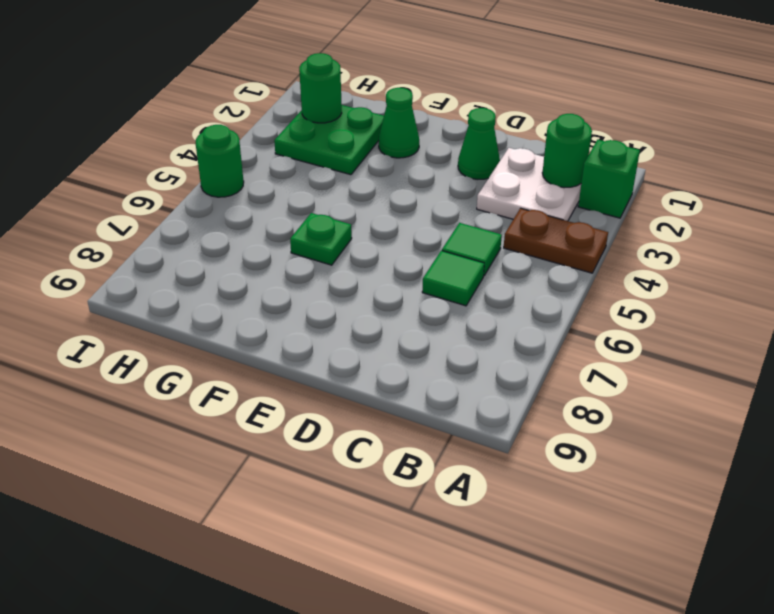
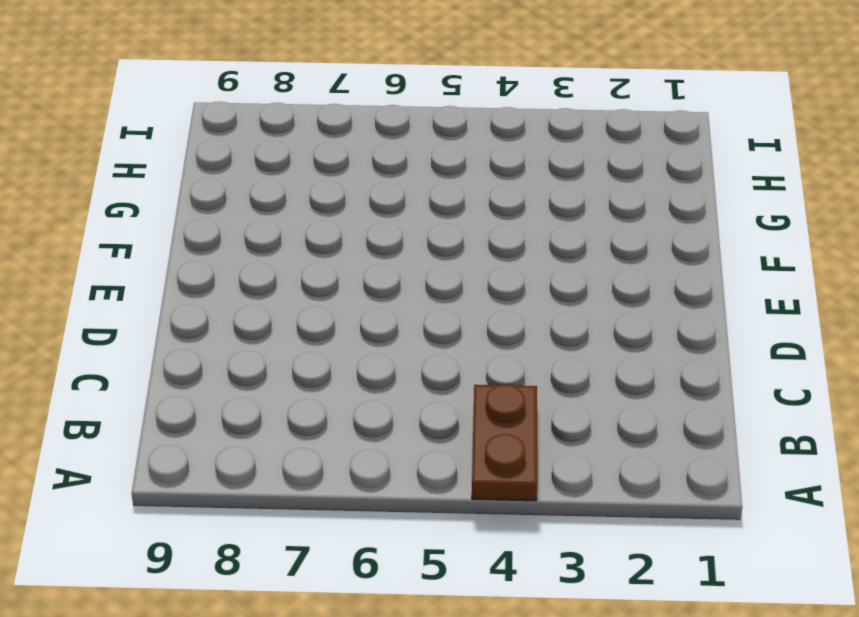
none -> green 1x1 brick [578,140,640,218]
none -> white 2x2 plate [477,148,581,221]
none -> green 1x1 tile [442,223,502,275]

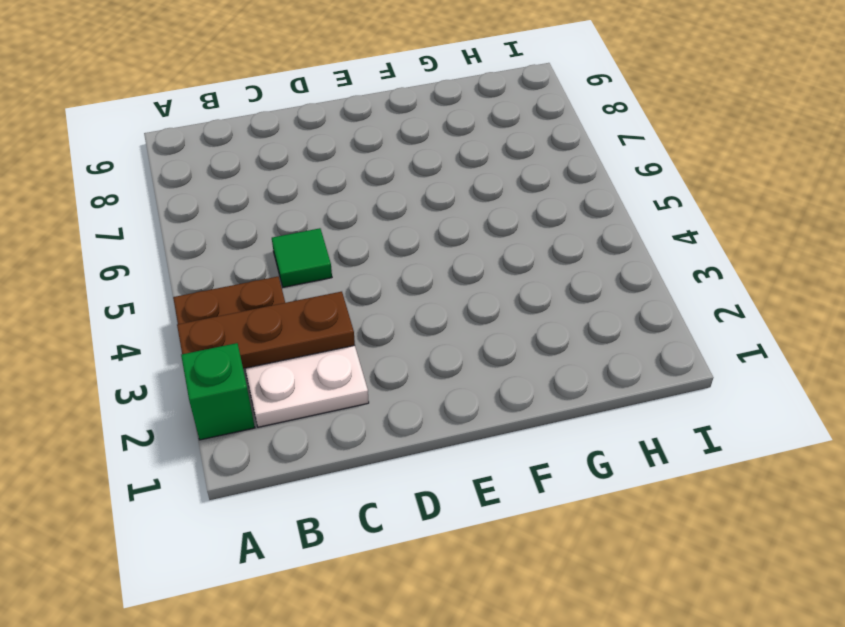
brown 1x3 plate [177,292,355,369] -> none
none -> green 1x1 tile [422,251,484,306]
none -> green 1x1 cone [458,108,500,179]
none -> green 1x1 cone [379,88,419,158]

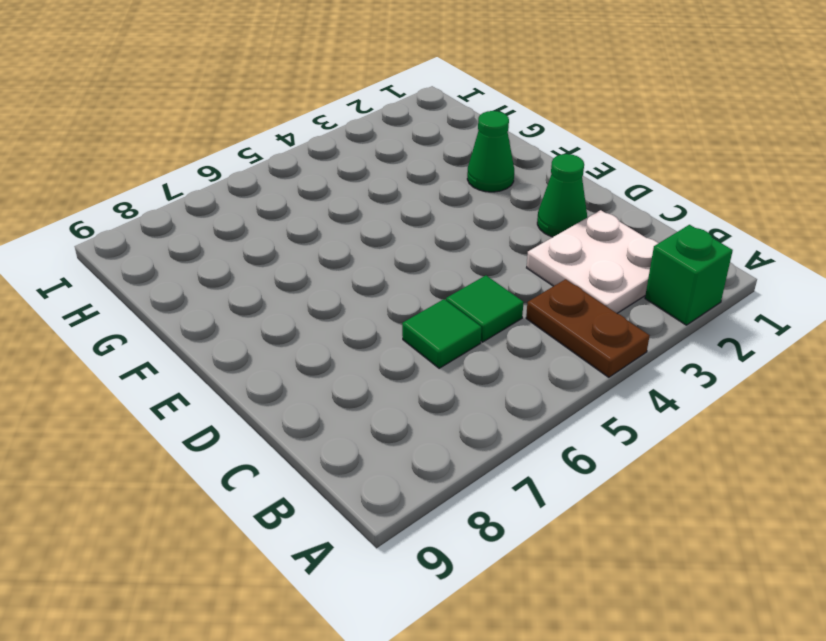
none -> green 1x1 plate [290,213,352,265]
none -> green 2x2 plate [274,105,384,175]
none -> green 1x1 round brick [196,125,244,197]

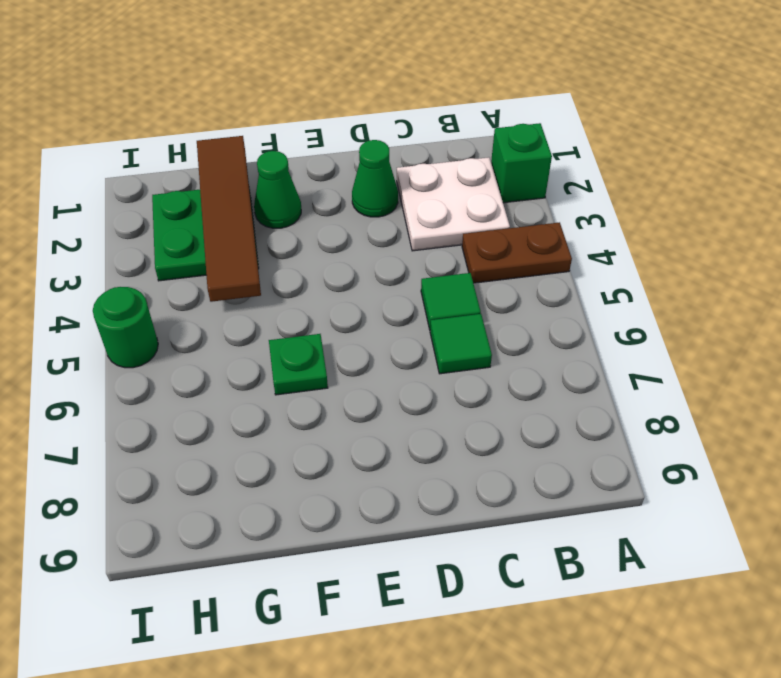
brown 1x4 tile [197,136,261,302] -> none
none -> green 1x1 round brick [542,114,592,188]
none -> green 1x1 round brick [299,53,342,123]

